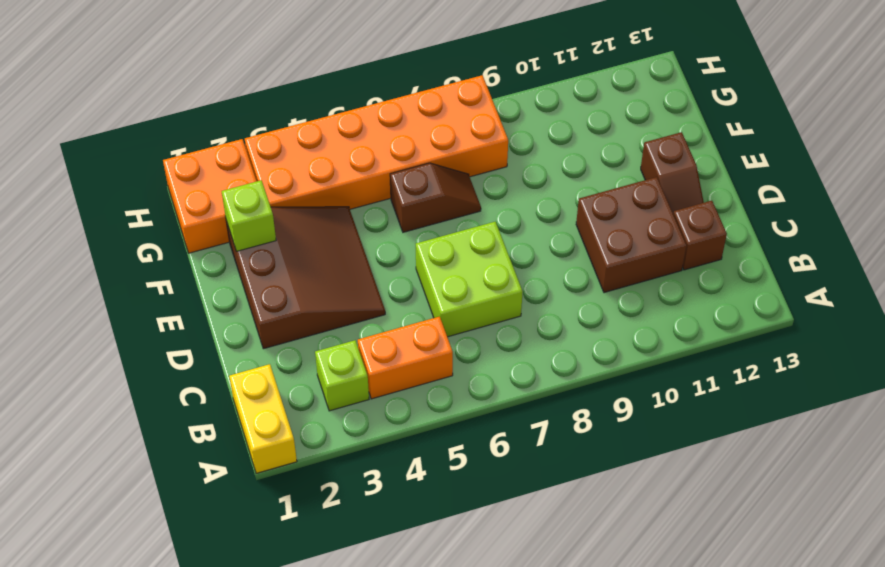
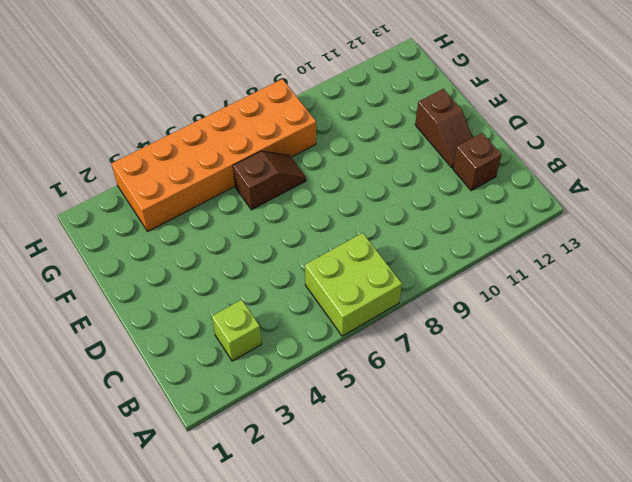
lime 2x2 brick [305,233,402,336] -> lime 2x2 brick moved to [416,222,523,337]
none -> yellow 1x2 brick [229,364,297,473]
none -> orange 1x2 brick [358,316,453,399]
none -> brown 2x2 brick [576,177,686,293]

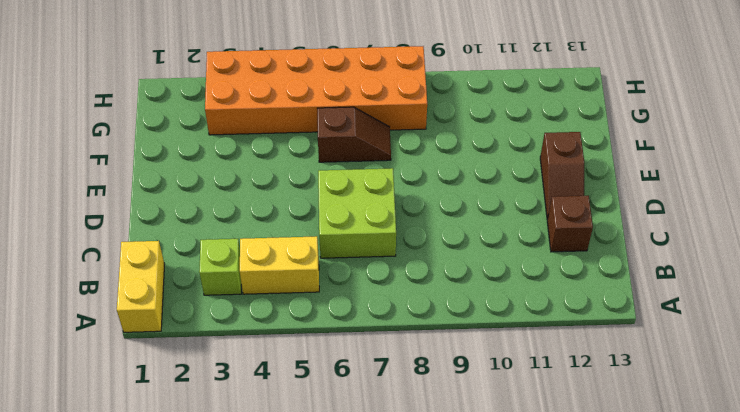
yellow 1x2 brick [240,236,319,294] -> orange 1x2 brick [358,316,453,399]
none -> brown 2x2 brick [576,177,686,293]
none -> brown 3x3 slope [226,207,385,349]
none -> orange 2x2 brick [163,139,257,253]

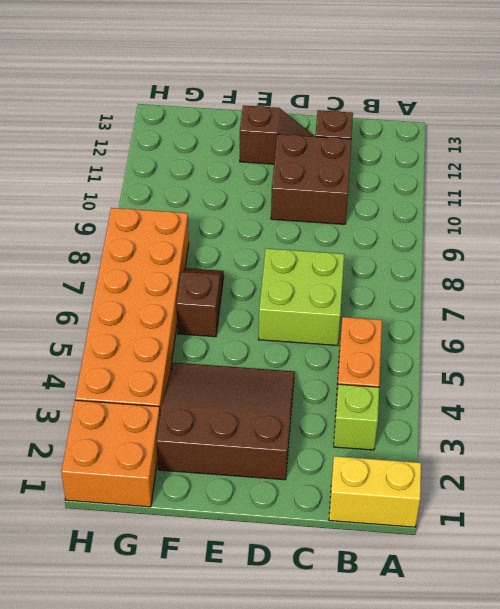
none -> lime 1x1 brick [222,180,276,251]

